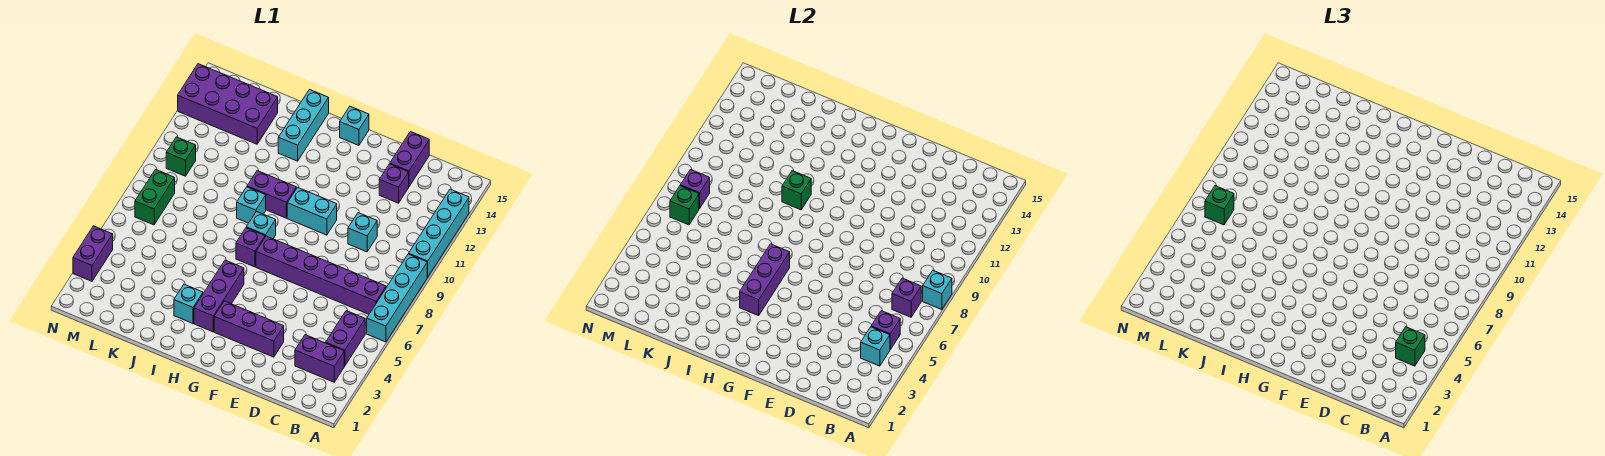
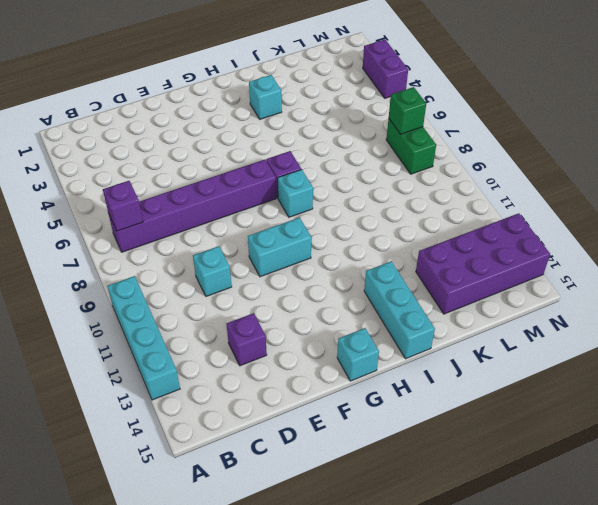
none -> cyan 1x4 brick [367,254,427,342]
none -> purple 1x2 brick [295,335,344,382]
none -> purple 1x2 brick [326,311,365,366]
none -> purple 1x2 brick [390,132,429,186]

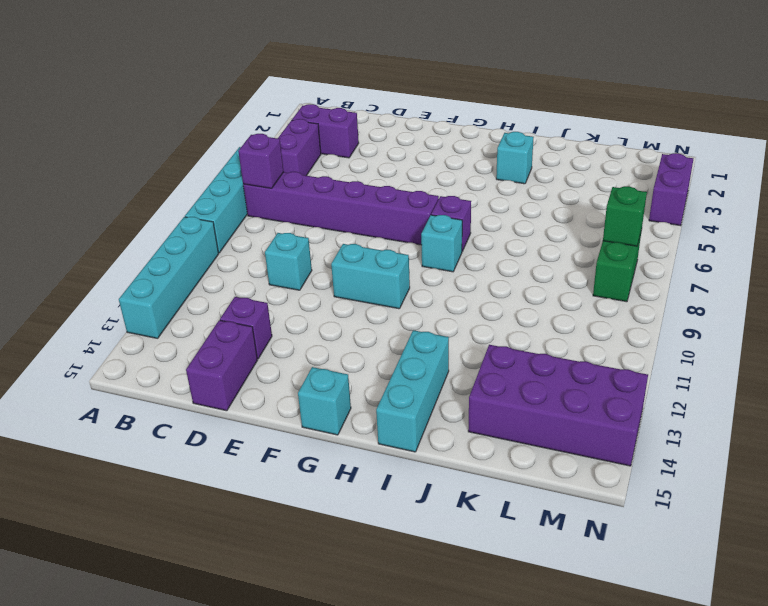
none -> purple 1x3 brick [214,301,284,357]
none -> purple 1x3 brick [194,260,244,332]
none -> purple 1x2 brick [247,171,296,218]
none -> cyan 1x1 brick [237,187,266,223]

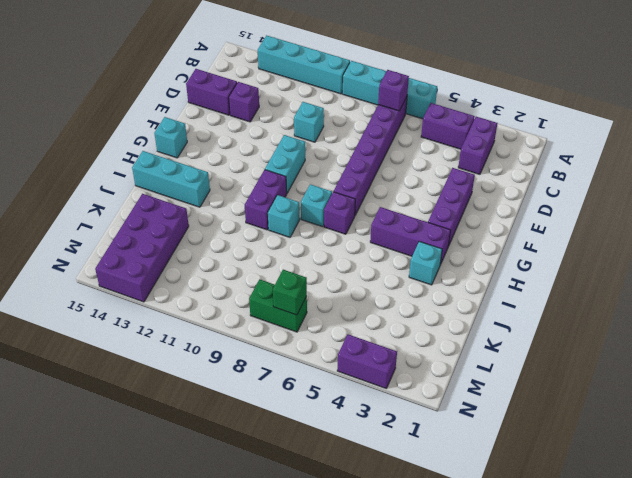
none -> green 1x1 brick [166,137,196,176]
none -> cyan 1x1 brick [923,271,952,310]
none -> cyan 1x1 brick [861,327,890,366]
none -> purple 1x1 brick [871,311,900,350]

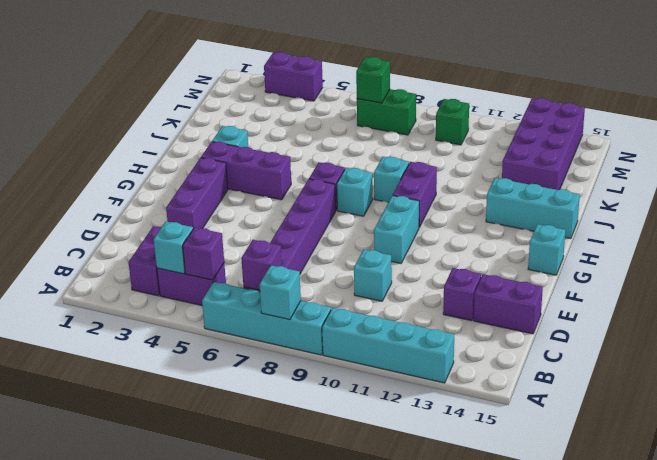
none -> purple 1x3 brick [740,244,790,316]
none -> green 1x1 brick [782,171,811,210]
none -> purple 1x1 brick [680,170,710,209]
none -> green 1x1 brick [1396,327,1425,366]

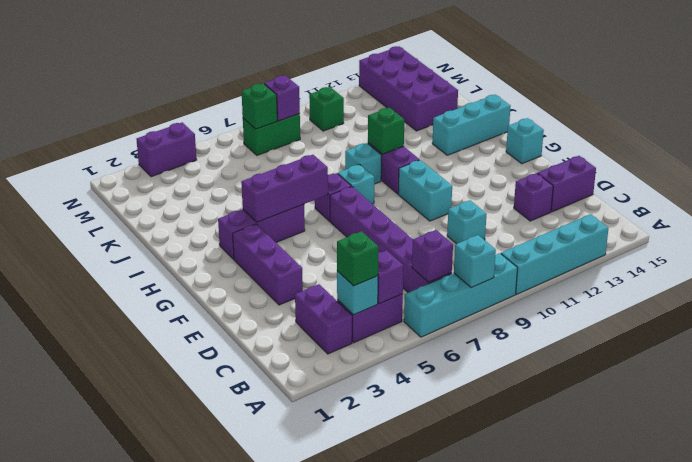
none -> cyan 1x1 brick [174,284,203,323]
none -> green 1x1 brick [1205,186,1234,225]

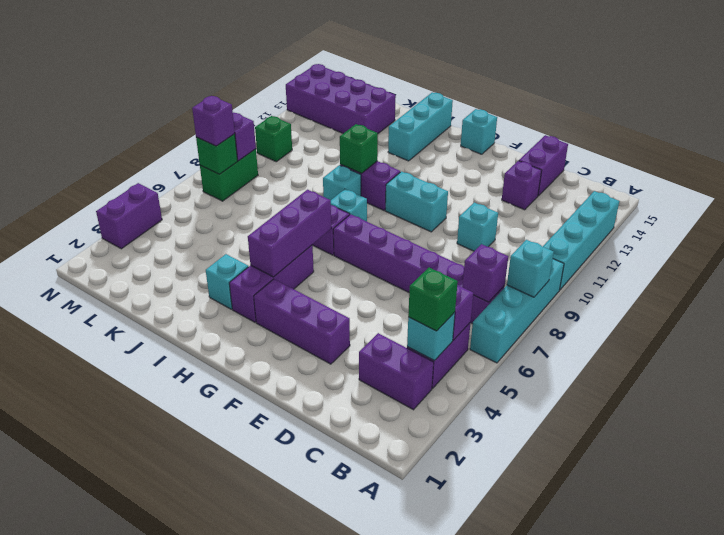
purple 1x1 brick [192,96,235,146] -> green 1x1 brick [1205,186,1234,225]

